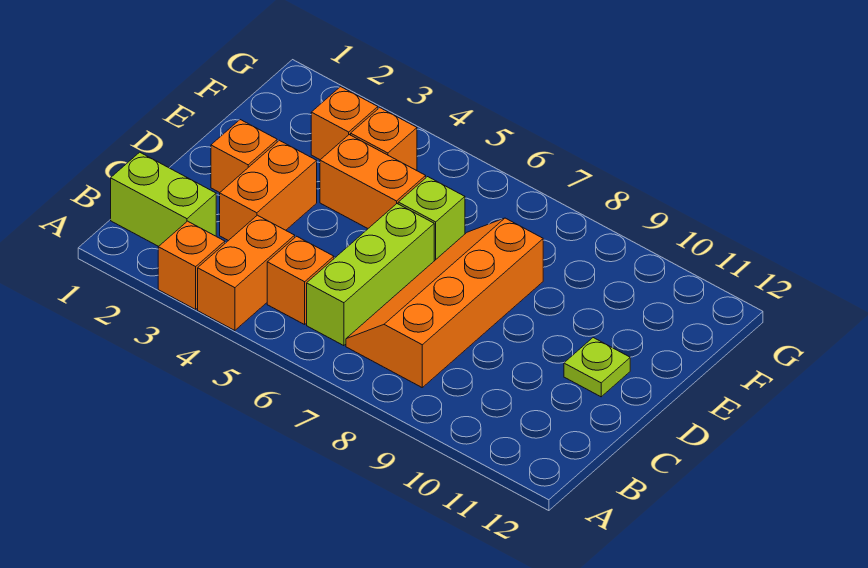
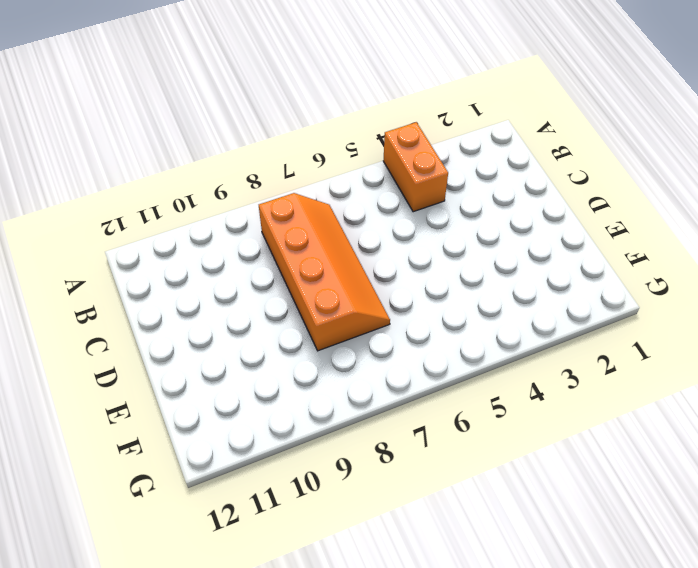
none -> orange 1x1 brick [158,221,225,309]
none -> lime 1x2 brick [111,152,216,246]
none -> orange 1x1 brick [267,236,334,325]

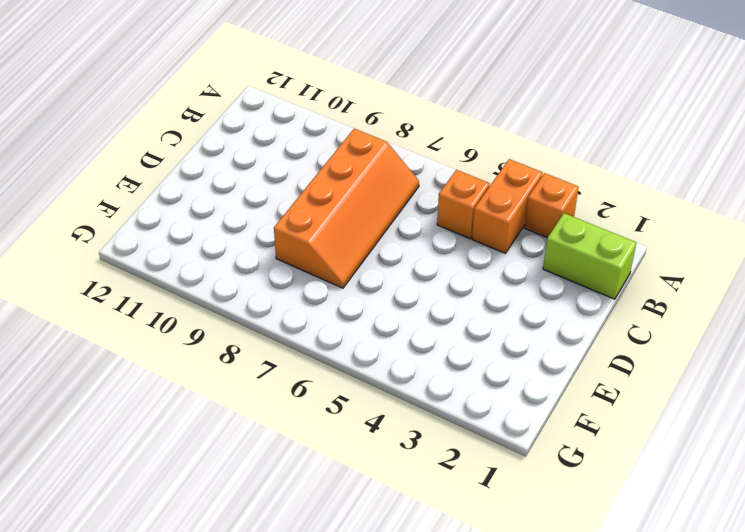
none -> lime 1x3 brick [307,204,434,346]
none -> orange 1x2 brick [220,140,317,241]
none -> orange 1x1 brick [211,120,277,193]

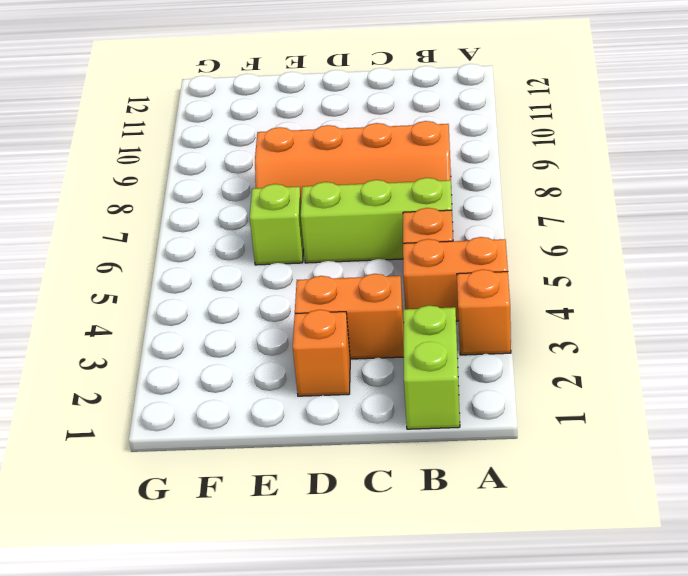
none -> lime 1x1 plate [564,338,630,397]
none -> orange 1x2 brick [320,135,426,228]
none -> orange 1x1 brick [311,87,378,160]

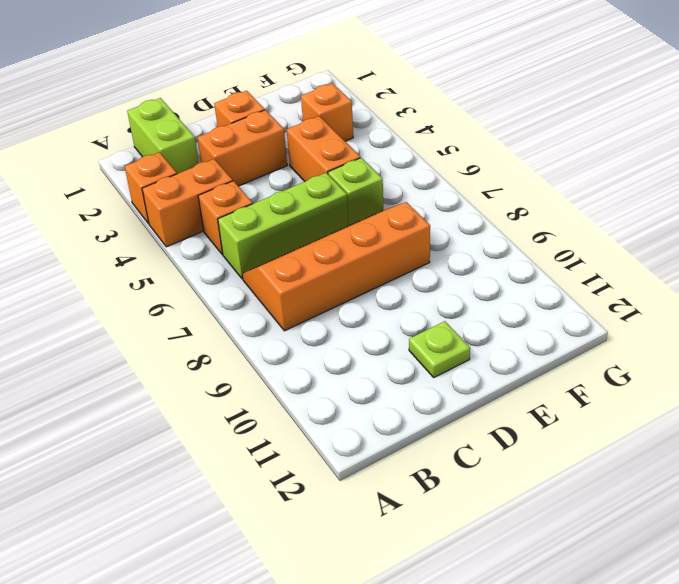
none -> orange 1x1 brick [351,108,417,171]

